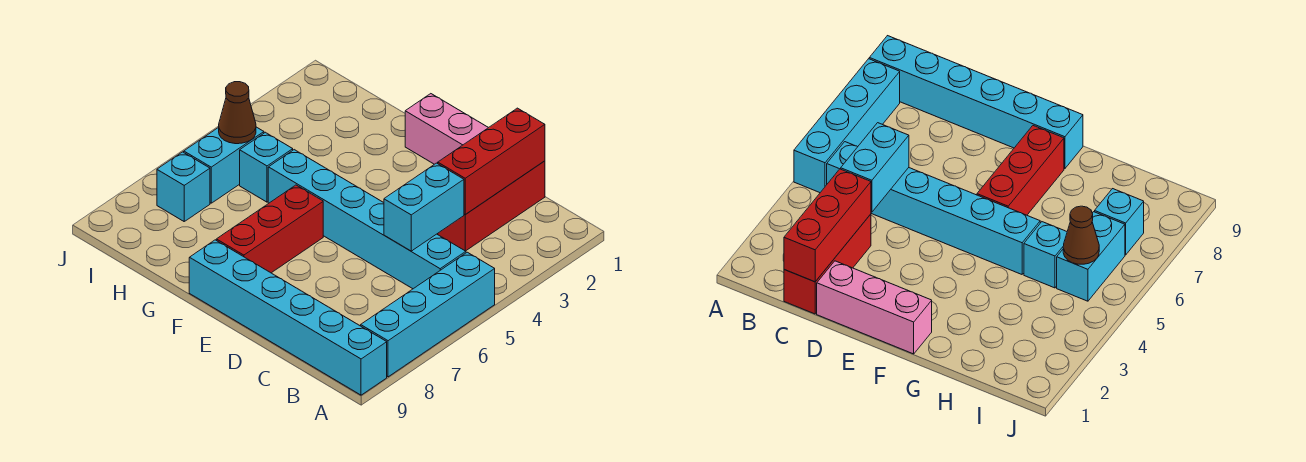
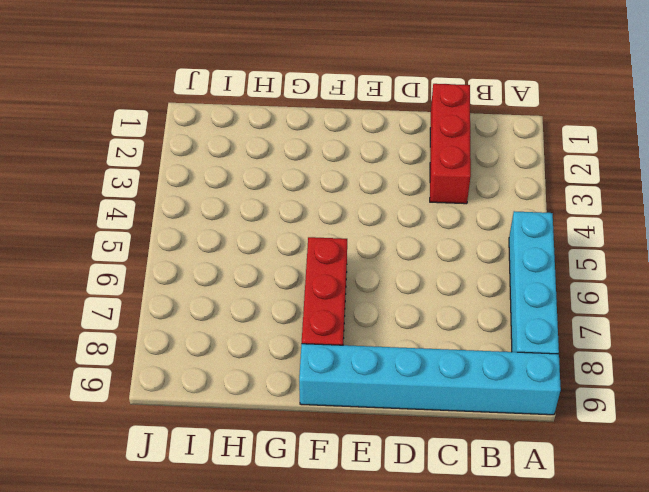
none -> cyan 1x6 brick [268,150,466,289]
none -> pink 1x3 brick [405,94,488,164]
none -> cyan 1x1 brick [240,132,293,202]

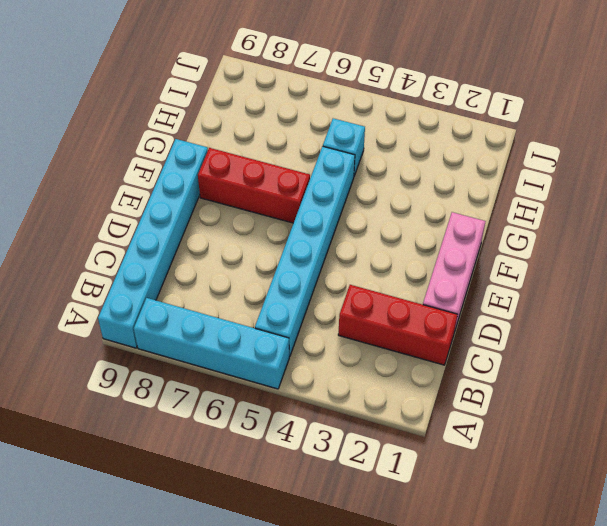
none -> cyan 1x2 brick [184,127,264,203]
none -> cyan 1x1 brick [157,152,210,221]
none -> red 1x3 brick [438,108,545,215]

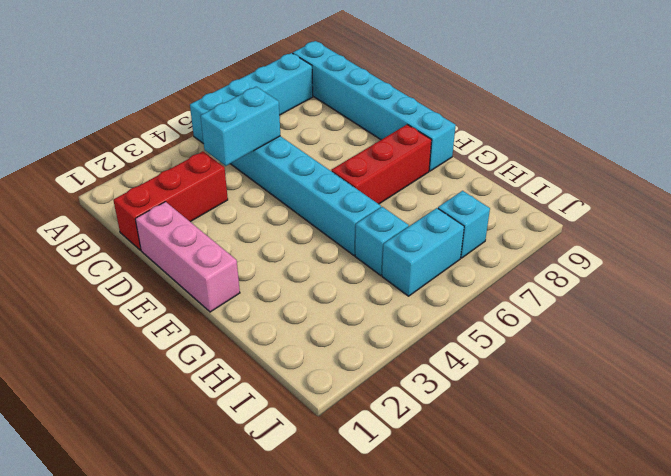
none -> red 1x3 brick [438,108,545,215]
none -> brown 1x1 cone [219,82,256,144]

